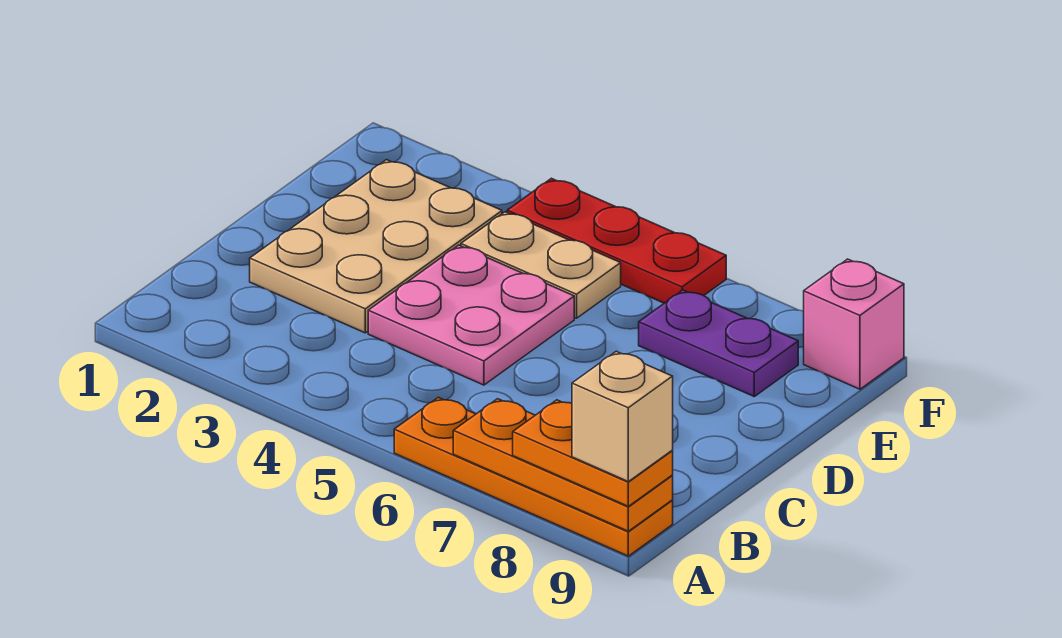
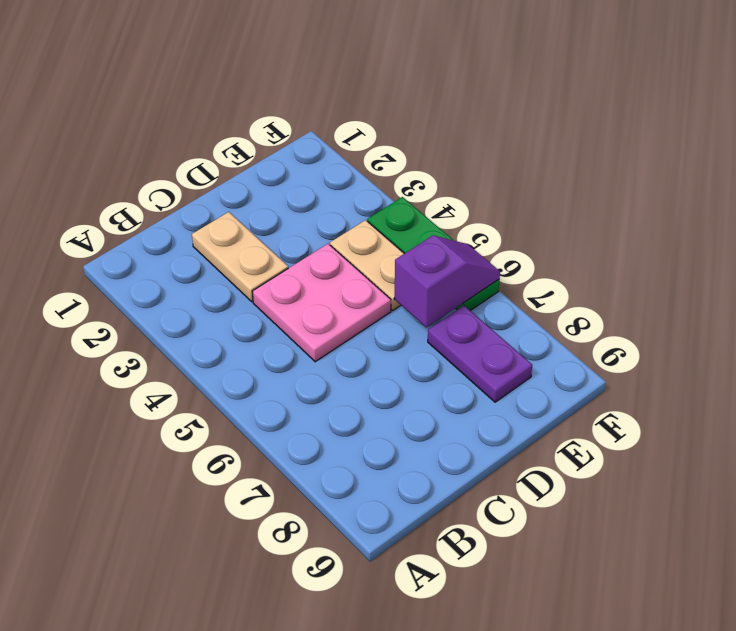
tan 1x2 plate [192,212,288,302] -> tan 2x3 plate [250,160,502,333]
purple 1x2 slope [395,236,500,327] -> none
green 1x3 plate [367,197,500,311] -> red 1x3 plate [507,178,726,303]
none -> orange 1x4 plate [394,397,673,556]
none -> pink 1x1 brick [804,259,904,389]

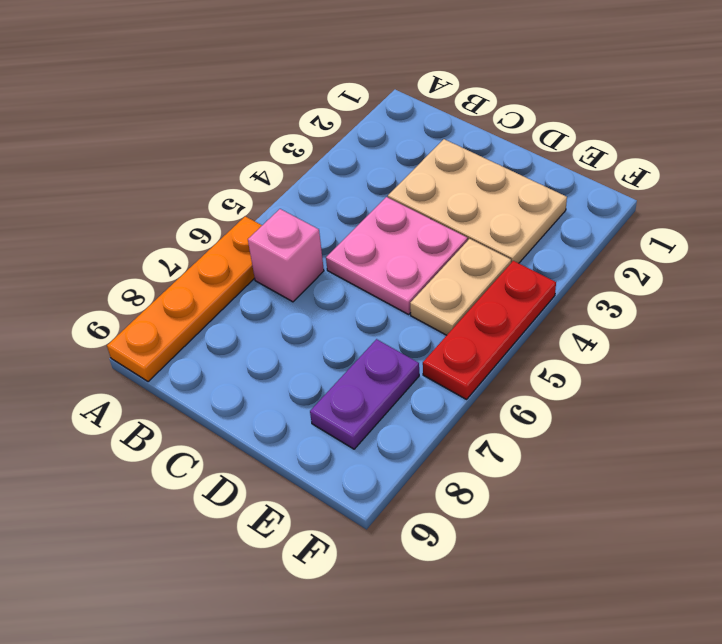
pink 1x1 brick [248,209,324,302] -> pink 1x1 brick moved to [804,259,904,389]
none -> orange 1x3 plate [453,399,673,531]
none -> orange 1x2 plate [513,400,673,506]

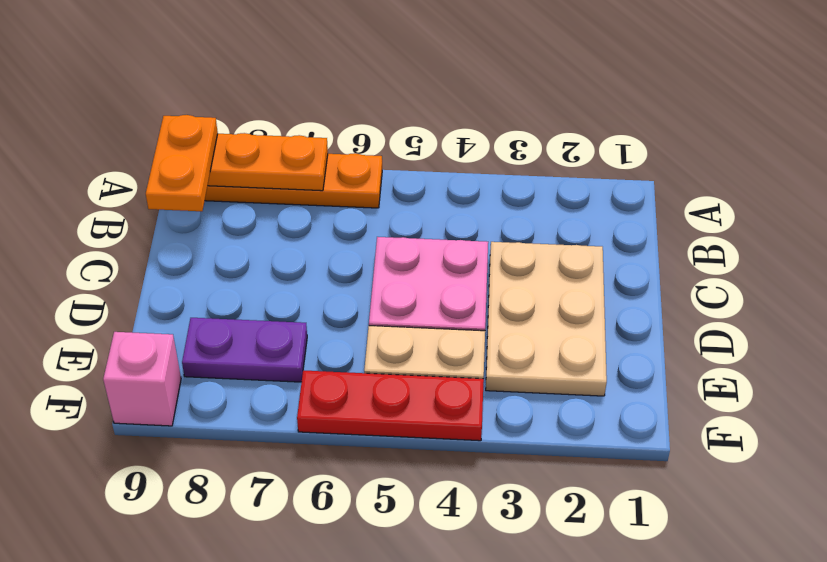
orange 1x2 plate [146,115,218,211] -> orange 1x2 plate turned to [513,400,673,506]
none -> tan 1x1 brick [572,351,673,481]

